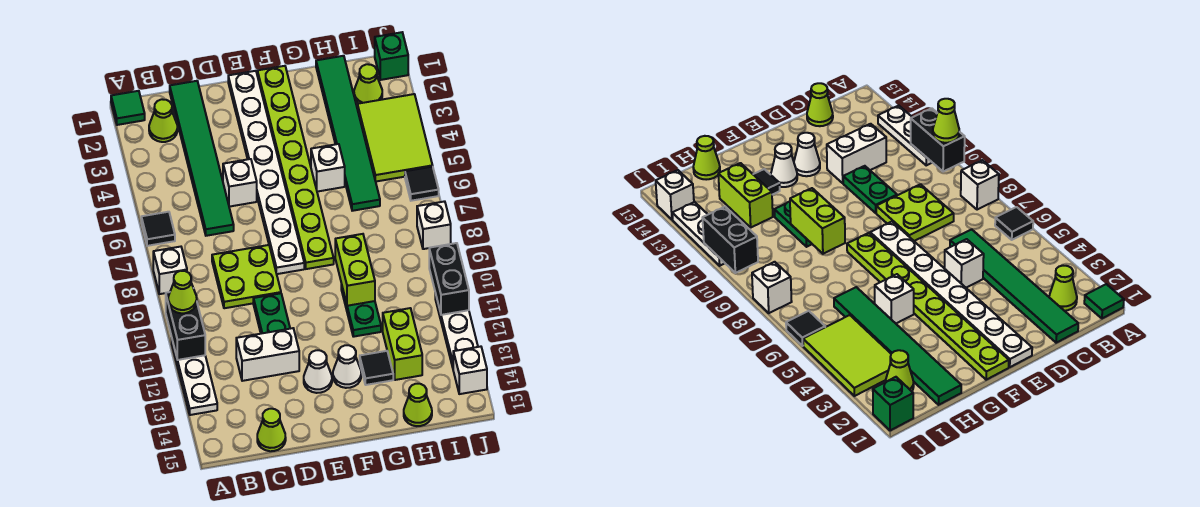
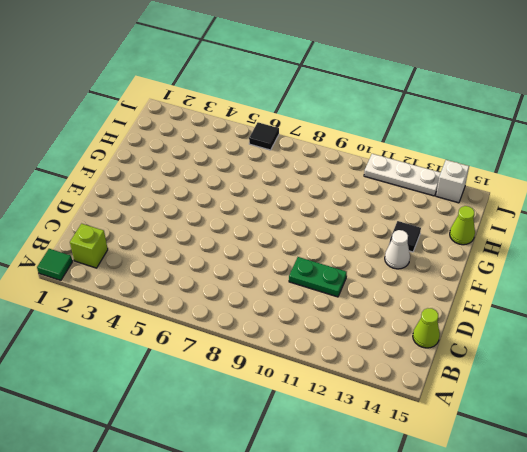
lime 1x1 brick [70,224,108,268] -> lime 1x1 cone [149,99,177,142]
none -> black 1x1 tile [141,212,175,246]
none -> white 1x1 brick [153,247,187,294]
none -> white 1x3 plate [172,340,217,415]
none -> green 1x6 tile [170,81,234,236]

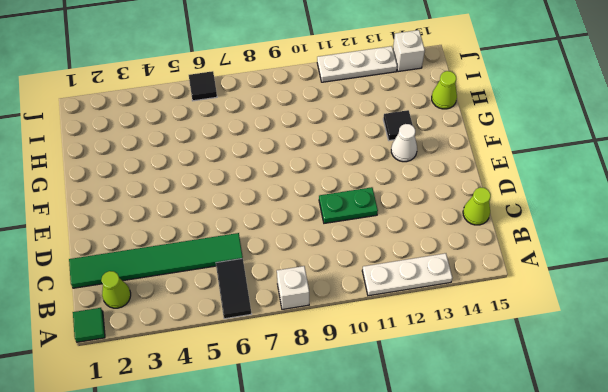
black 1x2 tile [216,259,251,319] -> black 1x1 tile [141,212,175,246]
none -> lime 2x2 plate [212,245,281,308]
none -> white 1x2 brick [236,328,299,381]
none -> white 1x1 brick [223,159,257,207]
none -> white 1x8 plate [228,71,304,274]

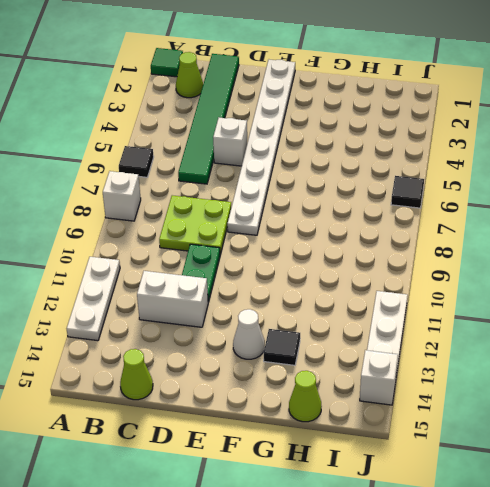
none -> white 1x1 cone [304,350,332,393]
none -> lime 1x8 plate [257,66,334,269]
none -> white 1x1 brick [311,144,345,192]
none -> green 1x2 plate [341,284,381,337]

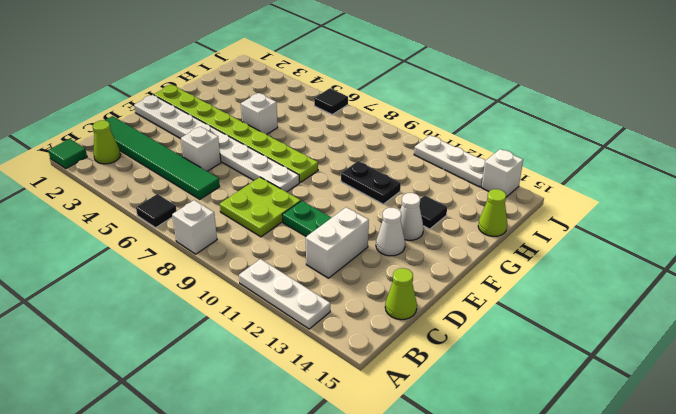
black 1x2 plate [341,161,401,204] -> green 1x2 plate [341,284,381,337]
none -> green 1x6 tile [316,56,380,211]
none -> lime 1x2 brick [383,308,422,380]
none -> lime 1x1 cone [354,64,382,104]
none -> lime 2x3 tile [357,94,433,181]

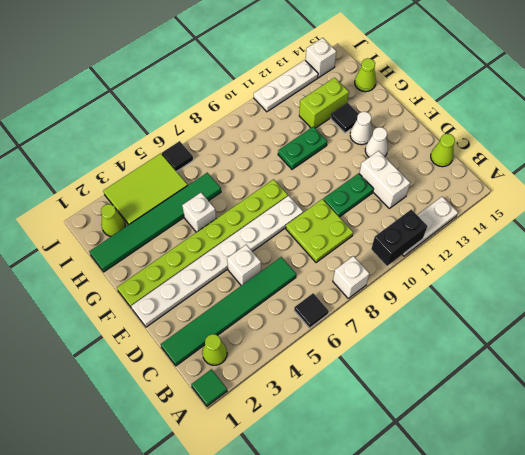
none -> green 1x1 brick [375,32,408,80]
none -> white 1x1 brick [417,201,451,249]
none -> lime 1x2 brick [335,234,375,306]
none -> black 1x2 brick [429,243,469,315]

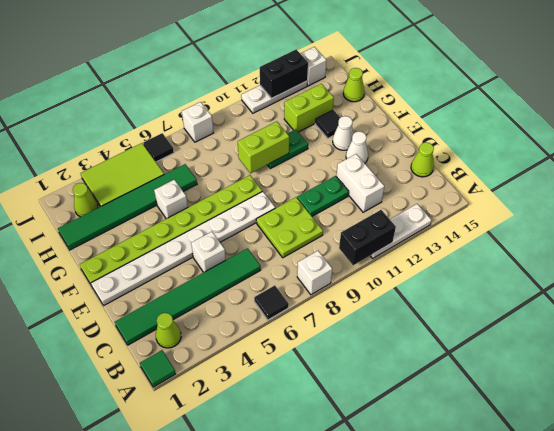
black 1x2 brick [260,49,308,98] -> black 1x2 brick moved to [429,243,469,315]
none -> green 1x1 brick [375,32,408,80]
none -> lime 1x1 cone [168,271,197,313]

